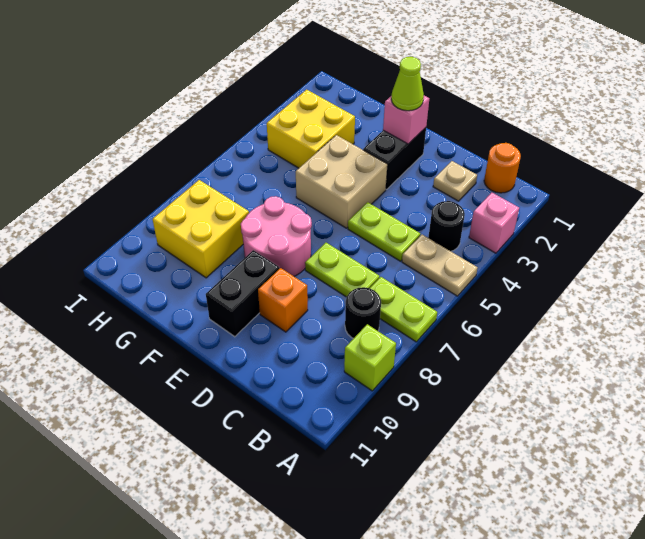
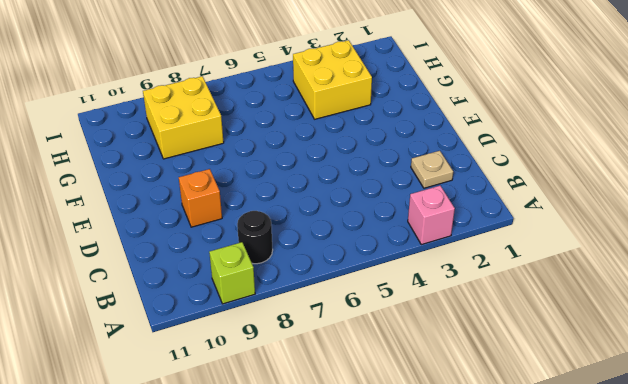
none -> tan 1x2 plate [402,235,478,296]
none -> lime 1x2 plate [370,277,437,342]
none -> orange 1x1 round brick [484,143,521,193]

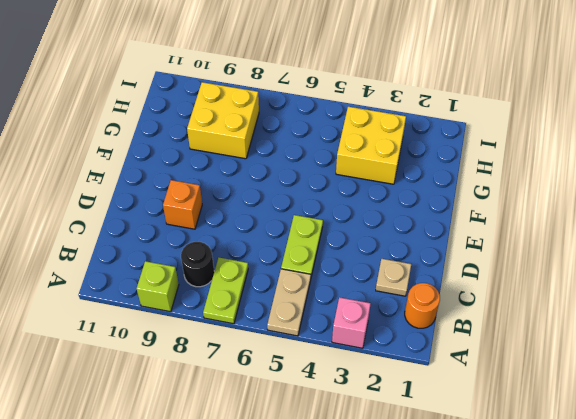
none -> black 1x1 round brick [428,201,465,251]
none -> lime 1x2 plate [305,243,380,297]
none -> black 1x2 brick [363,128,426,190]

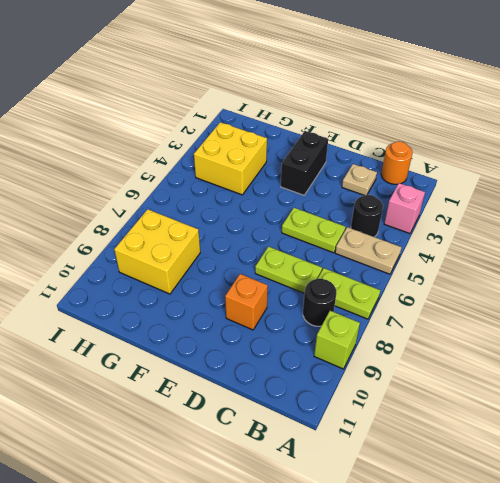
none -> tan 2x2 brick [296,135,388,228]
none -> pink 2x2 round brick [241,196,312,276]
none -> black 1x2 brick [206,250,279,337]

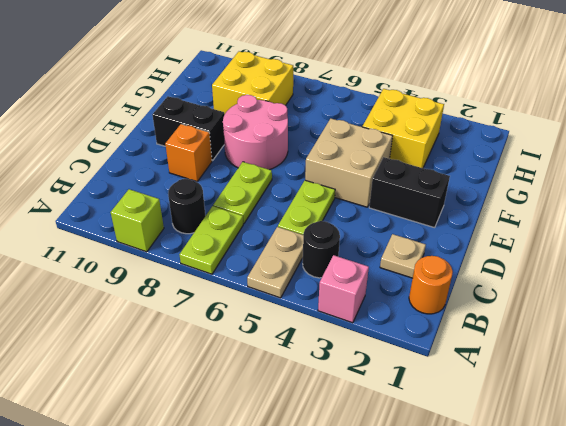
none -> pink 1x1 brick [383,96,429,144]
none -> lime 1x1 cone [391,57,424,111]

